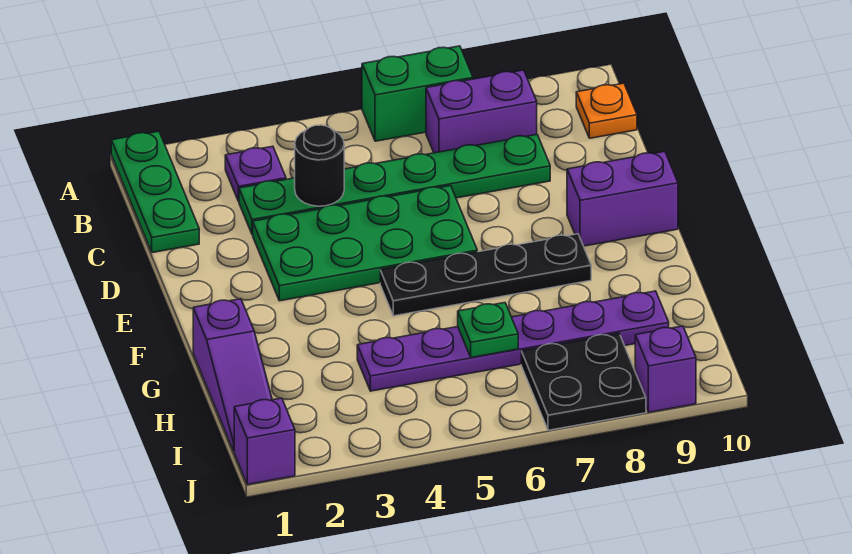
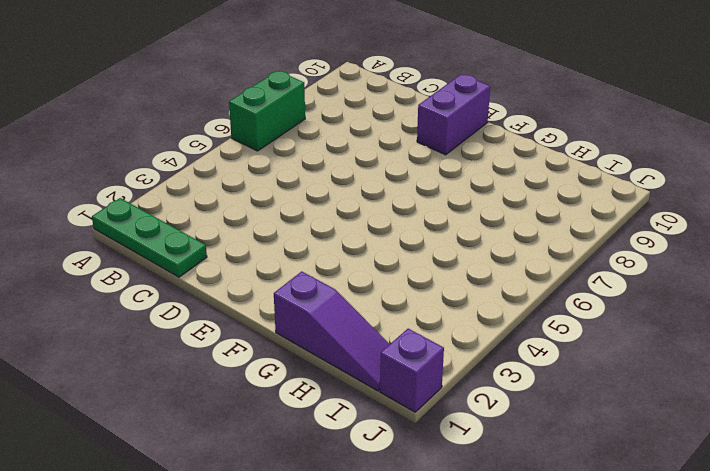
none -> purple 1x1 plate [225,146,286,201]
none -> purple 1x2 brick [426,70,537,153]
none -> orange 1x1 plate [576,83,637,138]

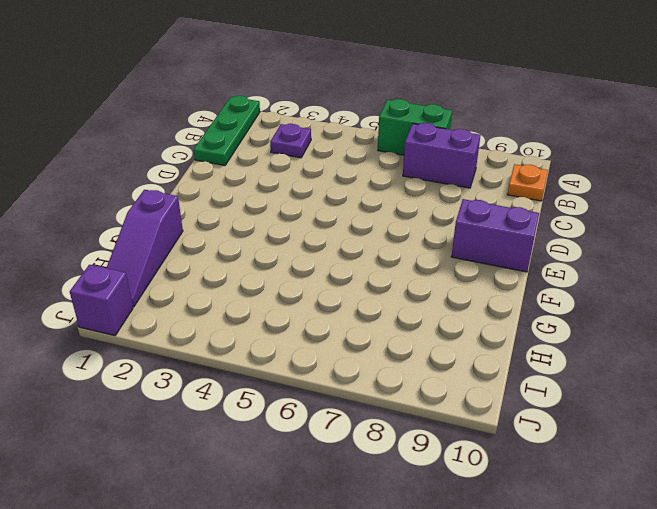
none -> green 1x6 plate [239,135,550,235]
none -> green 2x4 plate [253,186,477,301]
none -> black 1x4 plate [380,234,591,316]

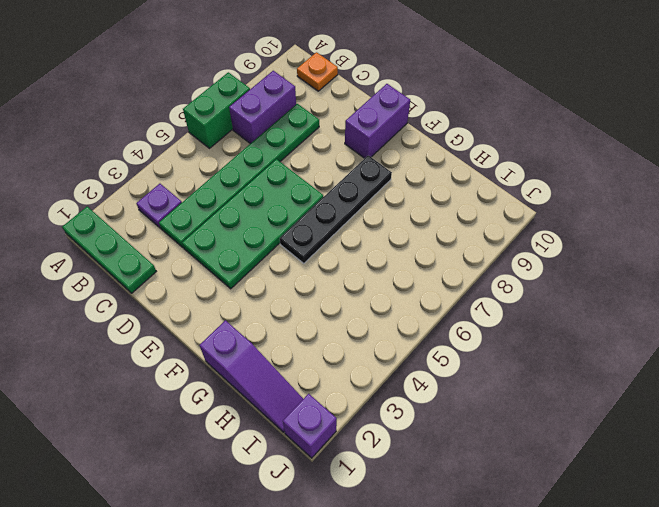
none -> purple 1x6 plate [357,291,669,391]
none -> black 2x2 plate [521,333,646,430]
none -> purple 1x1 brick [635,326,696,412]

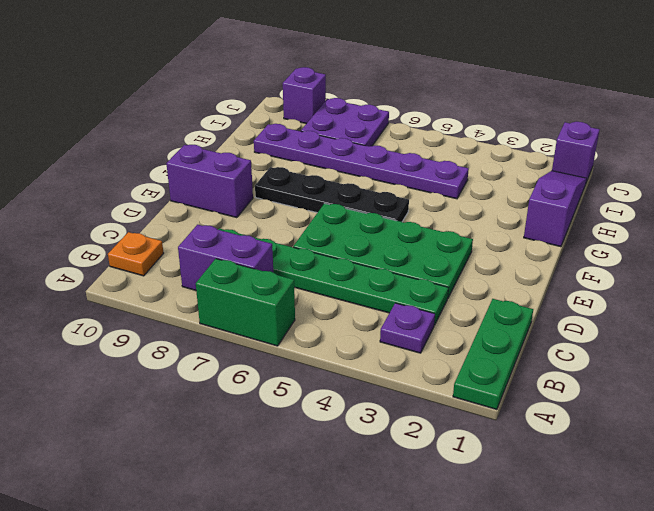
purple 2x2 plate [301,98,389,147] -> black 2x2 plate [521,333,646,430]
none -> black 1x1 round brick [295,125,344,206]
none -> green 1x1 plate [458,303,518,357]

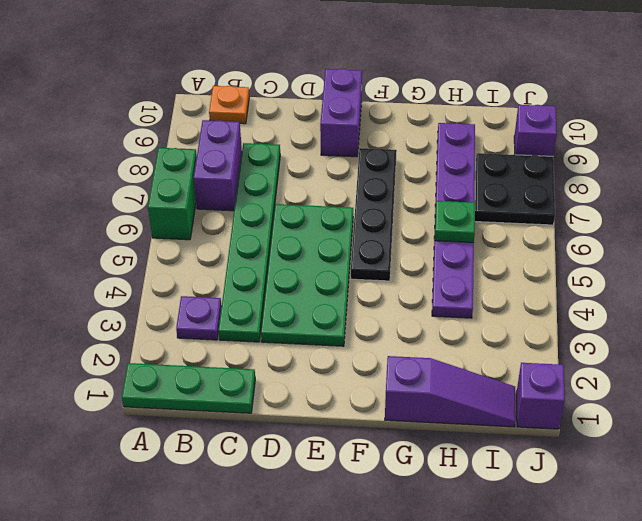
none -> black 1x1 round brick [295,125,344,206]

